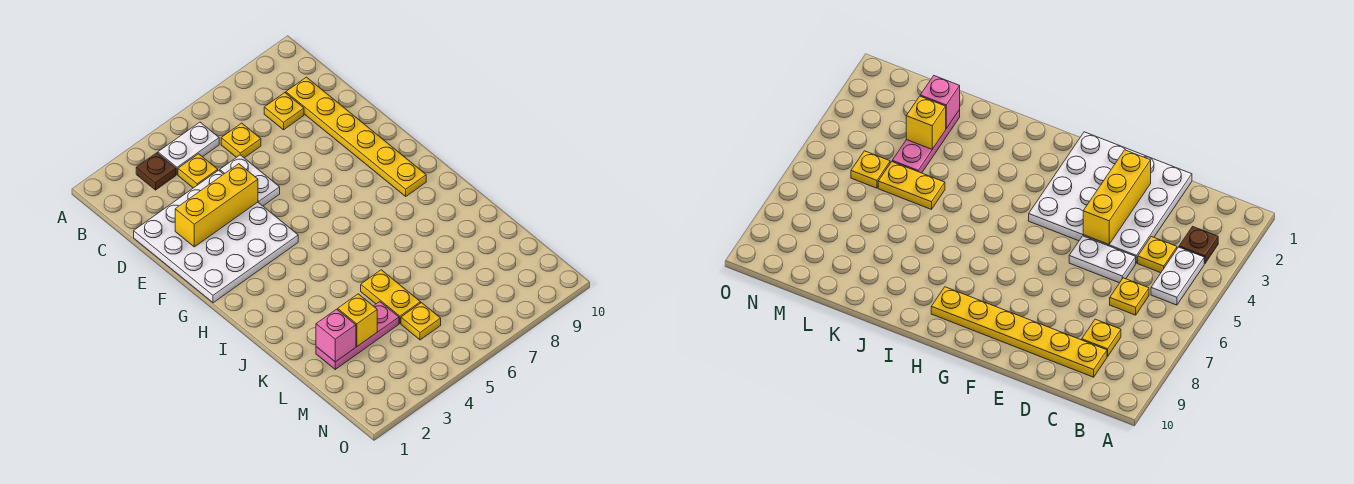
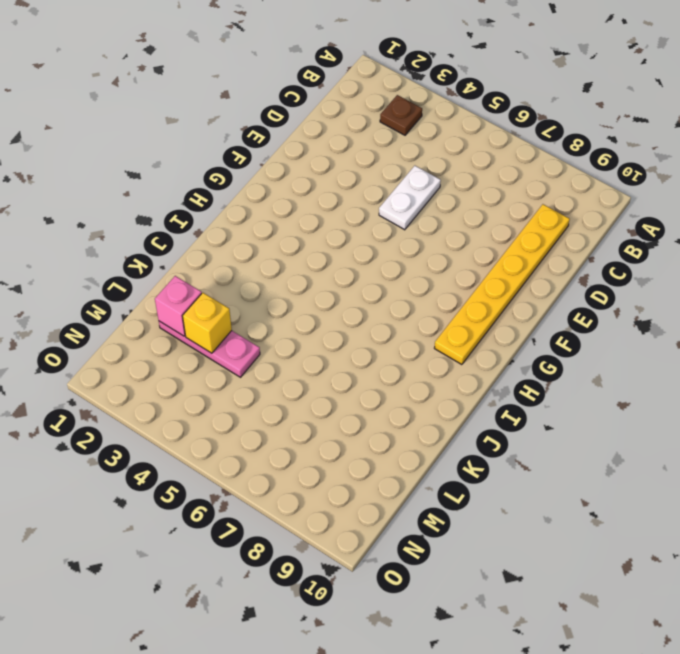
none -> white 1x2 plate [158,122,219,175]
none -> yellow 1x1 plate [178,154,218,188]
none -> yellow 1x1 plate [221,123,261,158]

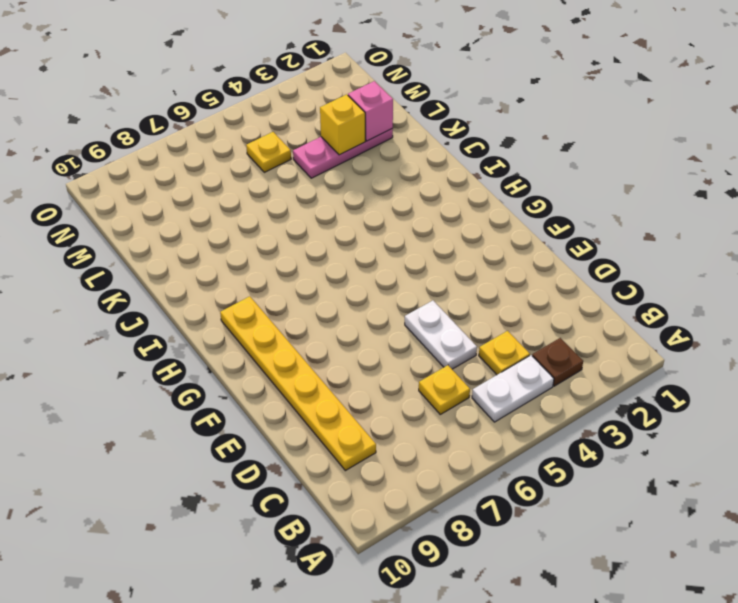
none -> yellow 1x1 plate [264,93,304,130]
none -> white 4x4 plate [134,170,298,303]
none -> yellow 1x2 plate [361,270,421,323]

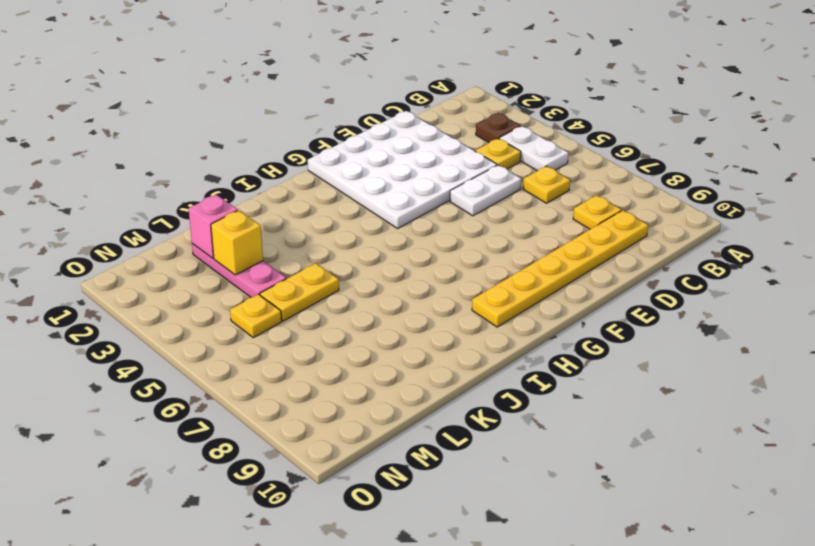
none -> yellow 1x3 brick [175,164,258,247]

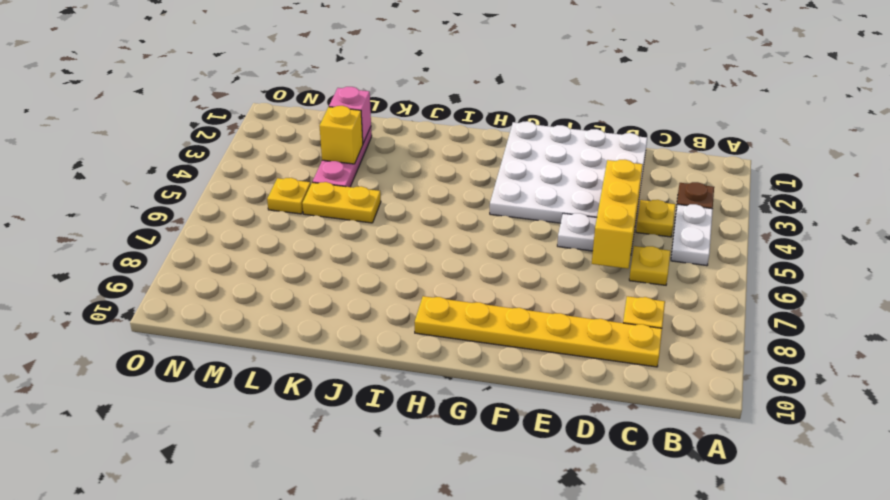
yellow 1x3 brick [592,160,643,269] -> yellow 1x3 brick moved to [175,164,258,247]

